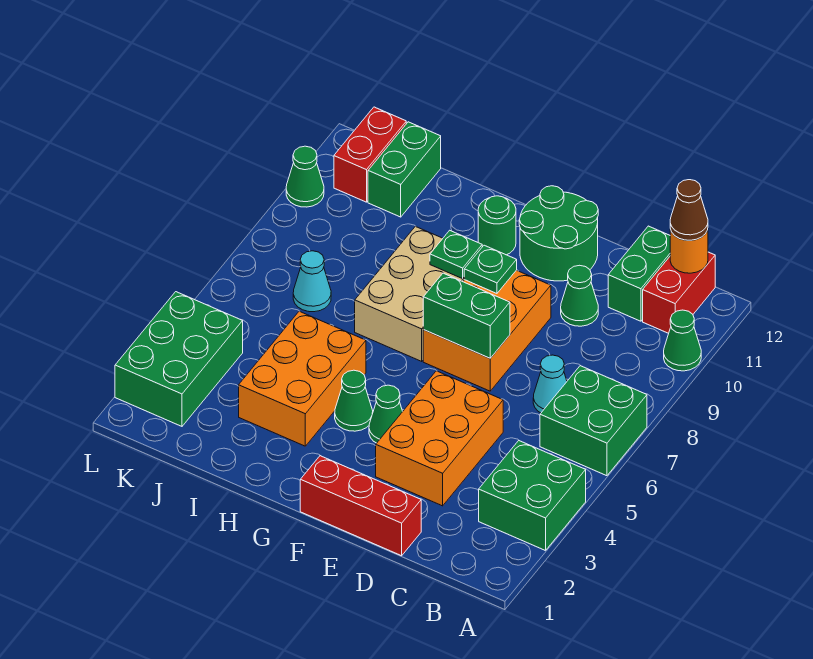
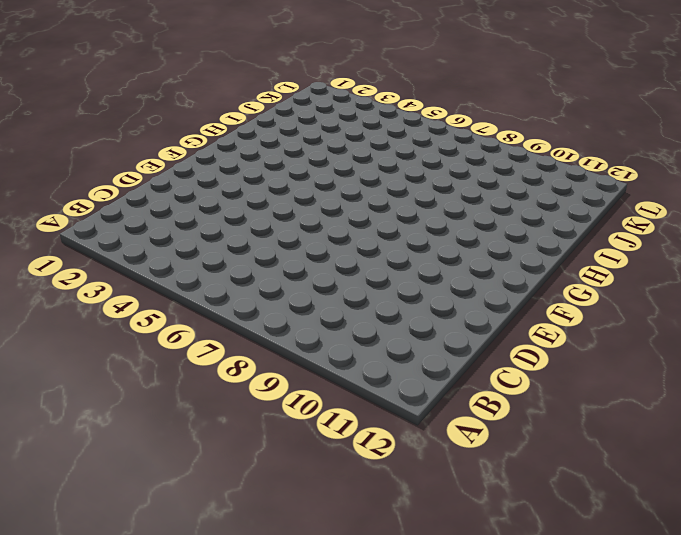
none -> green 2x2 brick [479,441,586,551]
none -> green 2x2 brick [540,366,647,476]
none -> green 1x1 cone [664,310,701,371]

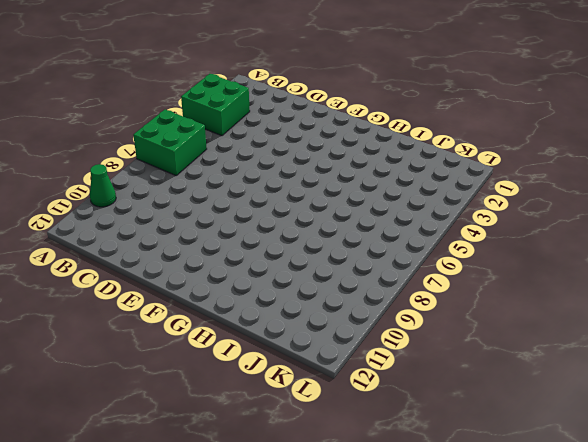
none -> red 1x2 brick [643,252,715,333]
none -> cyan 1x1 cone [533,355,567,413]
none -> green 1x2 brick [608,226,670,321]

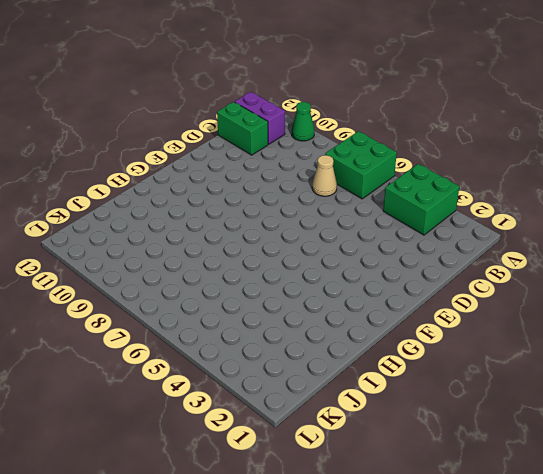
purple 1x2 brick [235,92,285,144] -> red 1x2 brick [643,252,715,333]
tan 1x1 cone [312,155,337,196] -> cyan 1x1 cone [533,355,567,413]
none -> red 1x3 brick [300,456,421,556]
none -> orange 2x3 brick [376,371,503,506]
none -> green 1x1 cone [561,265,598,326]

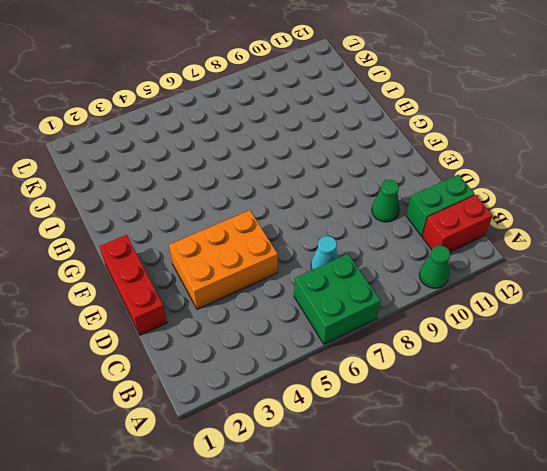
none -> green 2x2 brick [479,441,586,551]
none -> orange 2x3 brick [423,270,551,391]
none -> green 2x2 round brick [519,186,598,281]

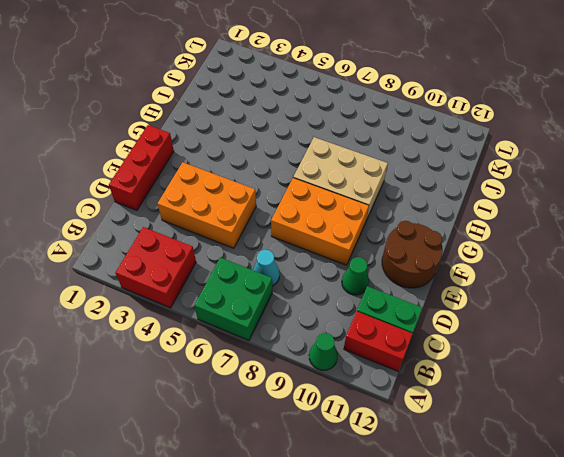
red 2x2 brick [115,227,196,308] -> green 2x2 brick [479,441,586,551]
brown 2x2 round brick [382,221,443,288] -> green 2x2 round brick [519,186,598,281]
none -> green 1x1 cone [369,385,403,443]
none -> green 1x1 cone [335,370,373,431]
none -> green 1x1 round brick [478,196,516,255]

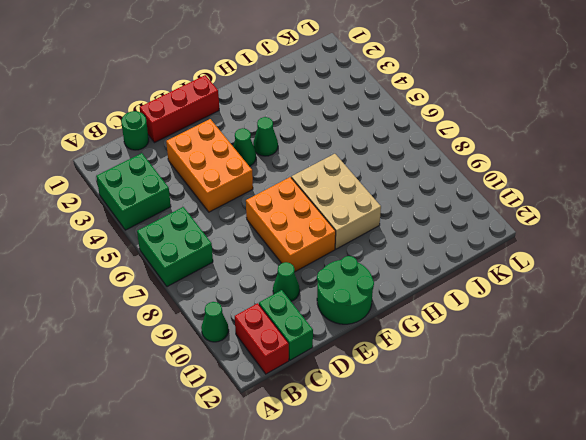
green 1x1 round brick [121,111,149,150] -> green 1x1 round brick moved to [478,196,516,255]
none -> cyan 1x1 cone [533,355,567,413]
none -> orange 2x3 brick [239,311,366,446]
none -> cyan 1x1 cone [293,251,331,312]

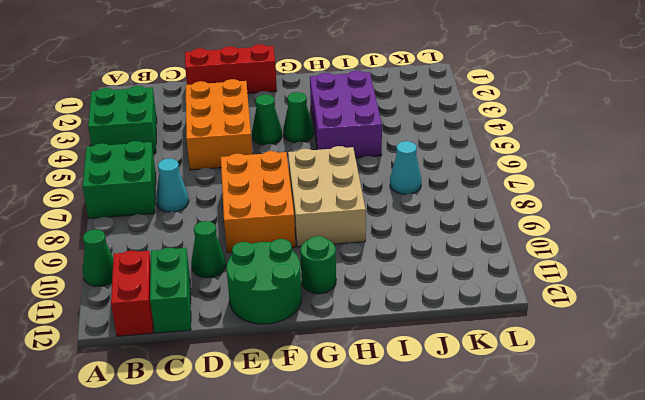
purple 2x3 brick [310,71,382,158] -> orange 2x3 brick [239,311,366,446]
none -> green 1x2 brick [368,122,441,217]
none -> green 2x3 brick [115,292,243,426]
none -> red 1x2 brick [334,107,406,202]

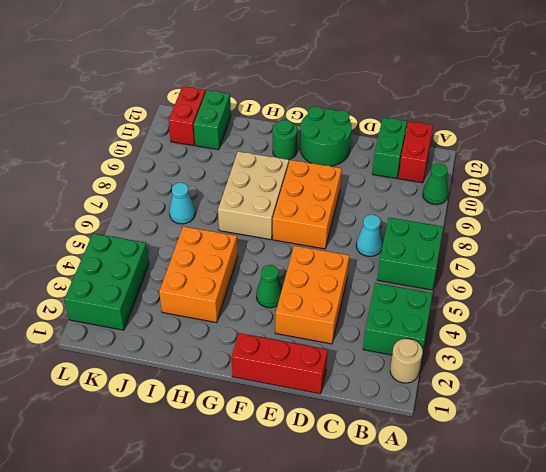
tan 1x1 round brick [390,338,423,383] -> none
none -> green 1x1 cone [561,265,598,326]
none -> green 1x1 cone [335,370,373,431]
none -> green 1x1 cone [286,146,324,207]

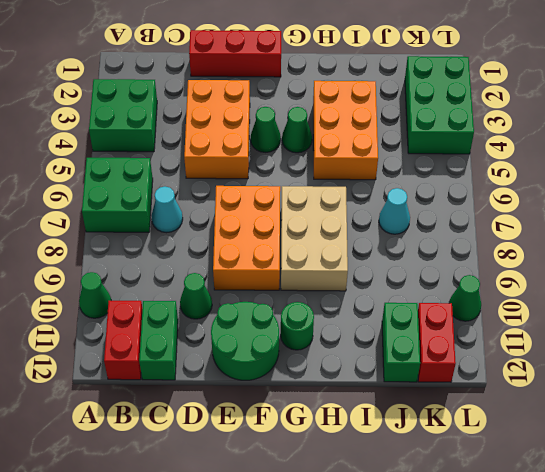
none -> orange 1x1 round brick [670,229,708,273]
none -> green 1x2 brick [423,273,510,358]
none -> green 1x1 plate [464,245,517,293]

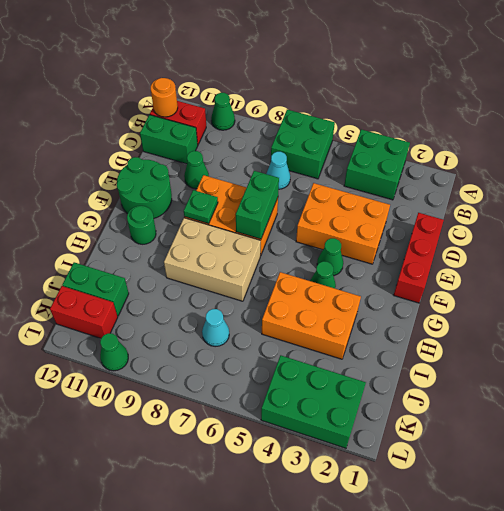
none -> green 1x1 plate [430,230,482,279]
none -> brown 1x1 cone [670,180,708,240]

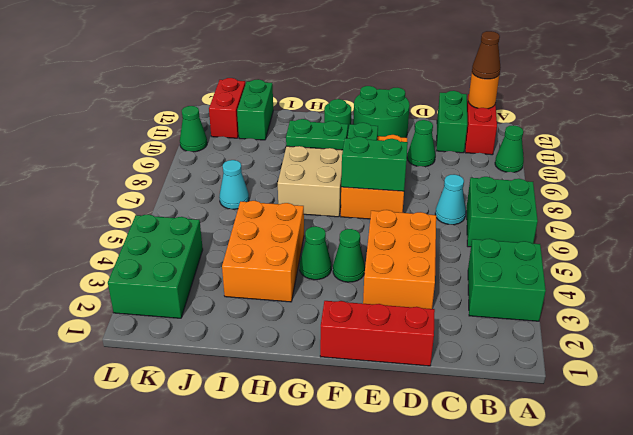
green 1x2 plate [286,119,348,150] -> green 1x1 plate [430,230,482,279]

